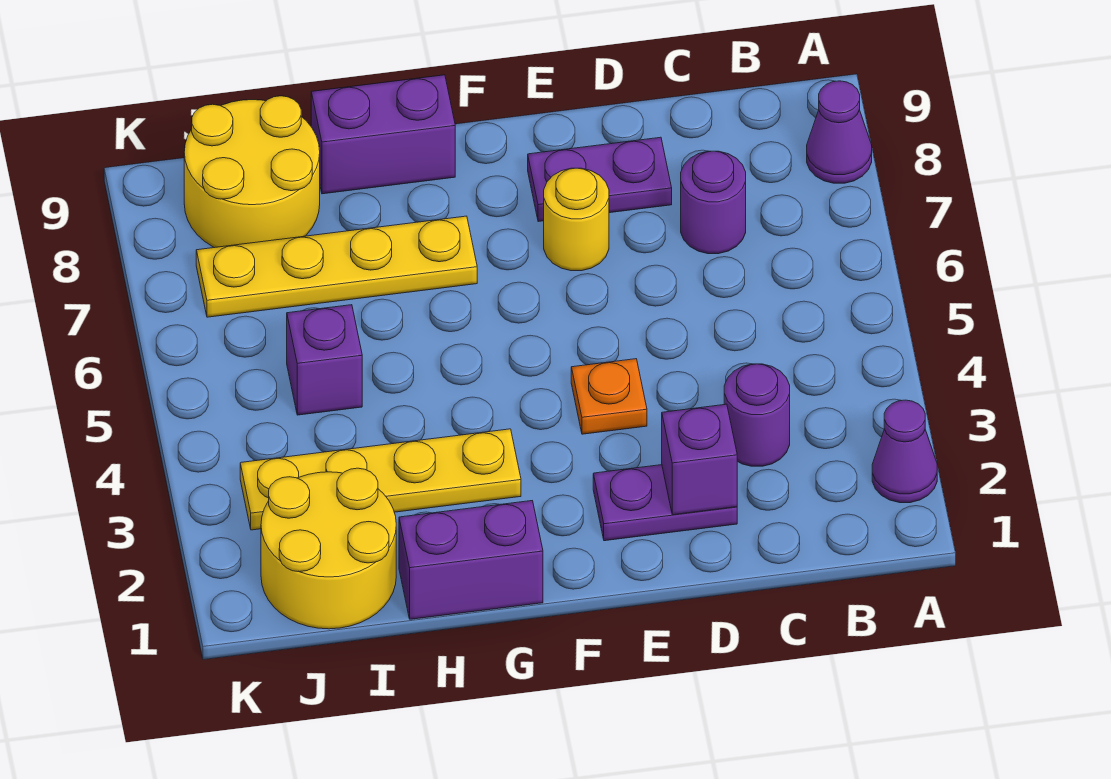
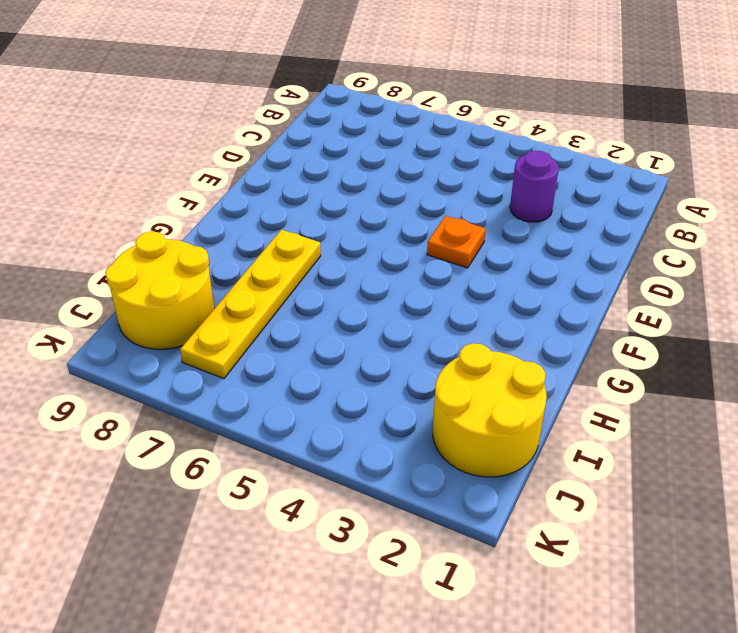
none -> purple 1x1 cone [872,400,937,503]
none -> purple 1x1 cone [807,81,872,183]
none -> purple 1x1 round brick [681,151,746,254]

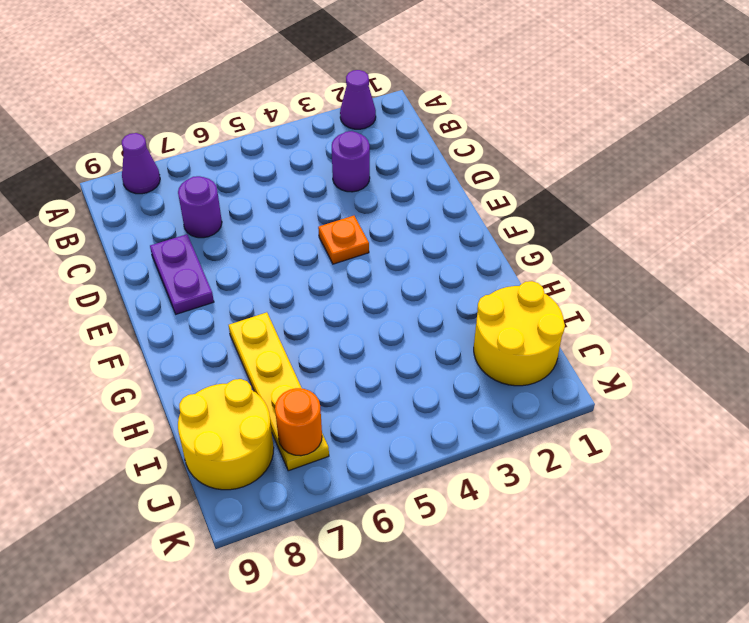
orange 1x1 round brick [275,388,322,456] -> none
none -> purple 1x2 plate [593,465,737,541]
none -> yellow 1x1 round brick [544,168,609,271]
none -> purple 1x2 brick [399,501,543,619]

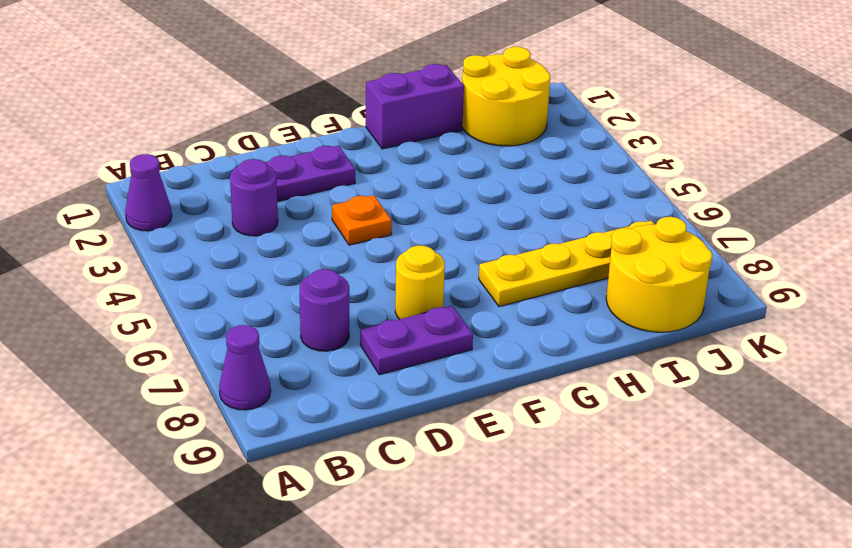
none -> yellow 1x4 plate [240,429,521,530]
none -> purple 1x2 brick [311,75,455,194]
none -> purple 1x1 brick [287,305,362,415]

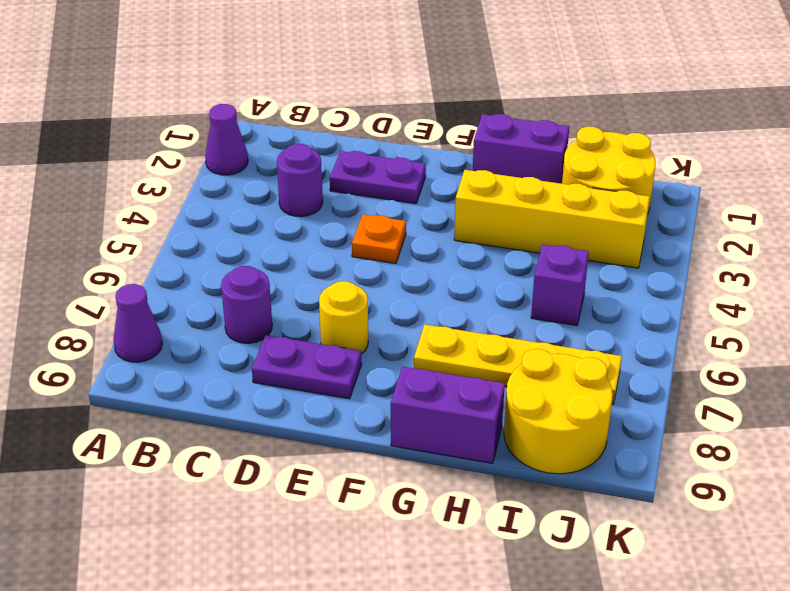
yellow 1x4 brick [454,170,650,268] -> yellow 1x4 plate [240,429,521,530]
none -> purple 1x1 brick [662,404,737,515]

